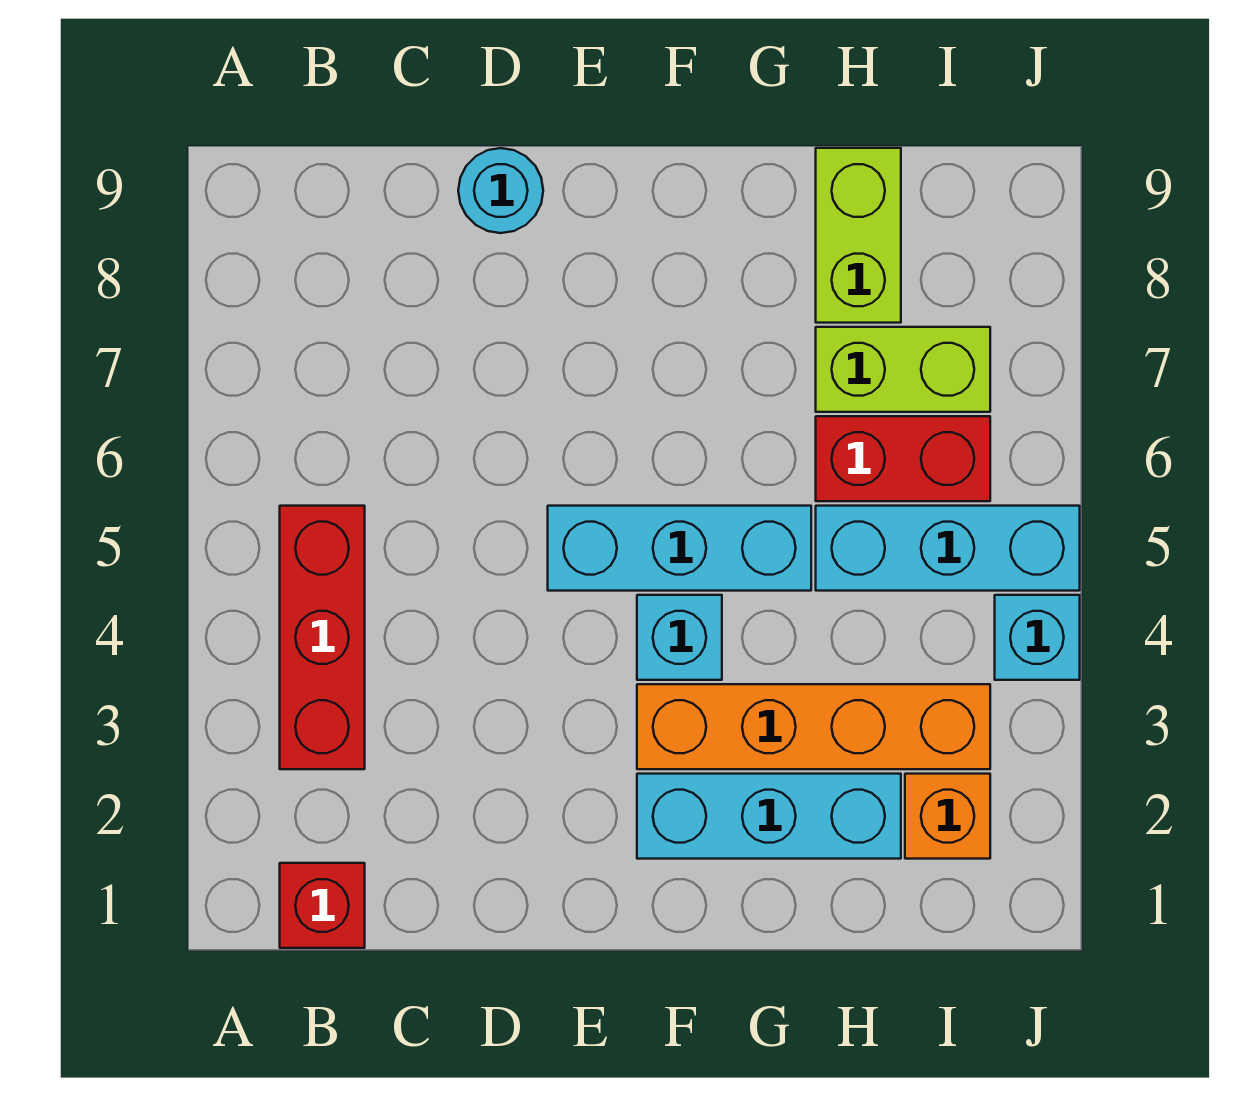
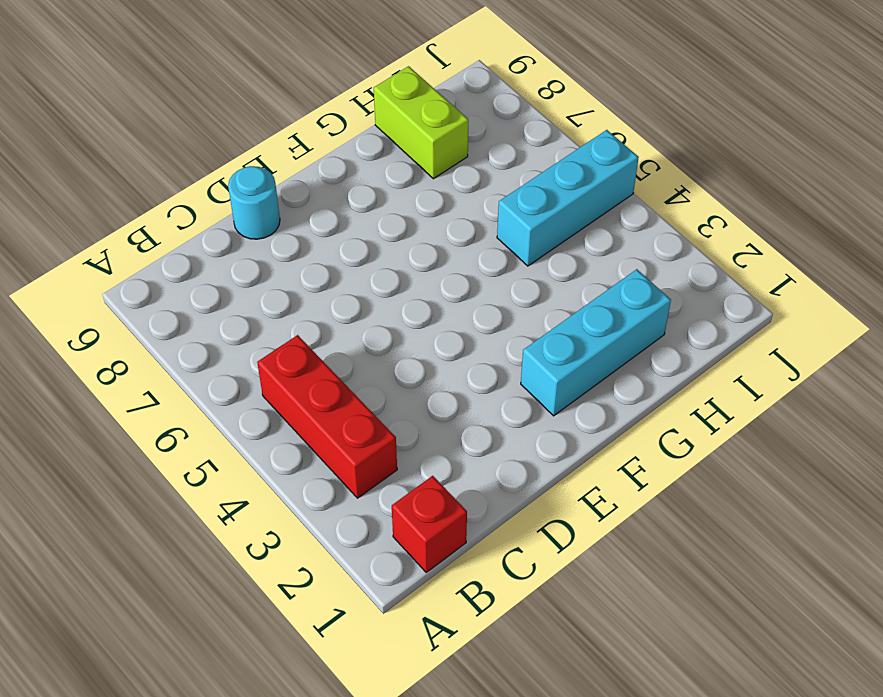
none -> cyan 1x3 brick [548,506,811,591]
none -> orange 1x4 brick [637,684,990,769]
none -> cyan 1x1 brick [637,595,722,680]

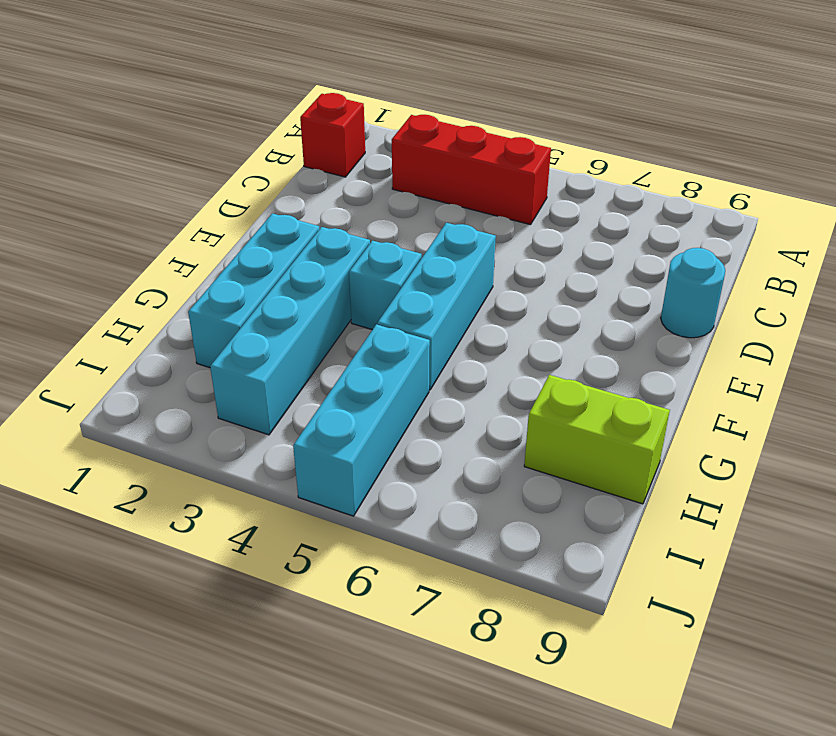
cyan 1x4 brick [210,227,370,435] -> orange 1x4 brick [637,684,990,769]
none -> red 1x2 brick [816,416,990,501]
none -> lime 1x2 brick [816,327,990,412]
none -> orange 1x1 brick [905,774,990,859]

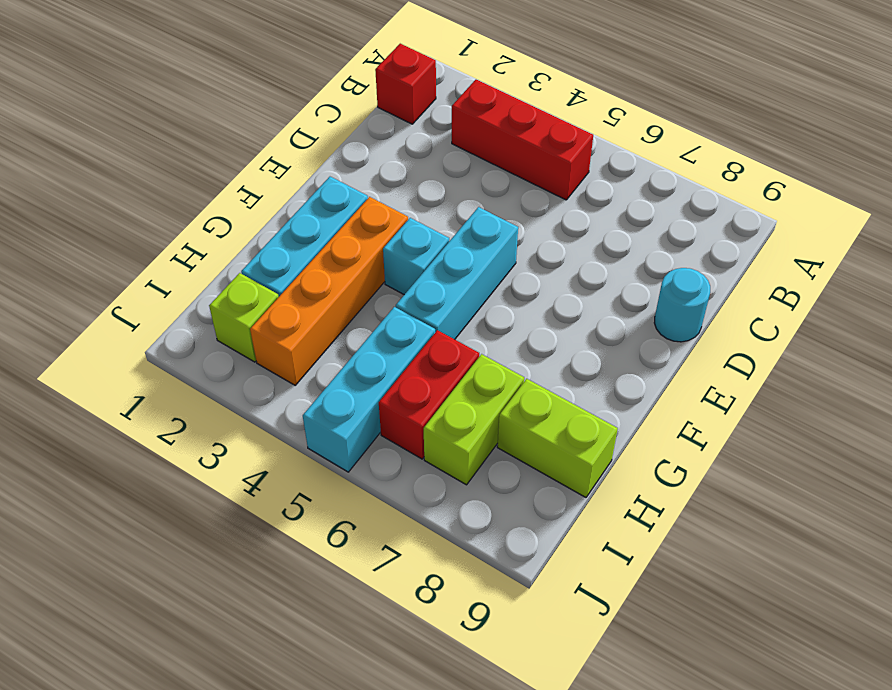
lime 1x1 brick [209,273,279,362] -> orange 1x1 brick [905,774,990,859]
none -> cyan 1x1 brick [995,595,1080,680]

